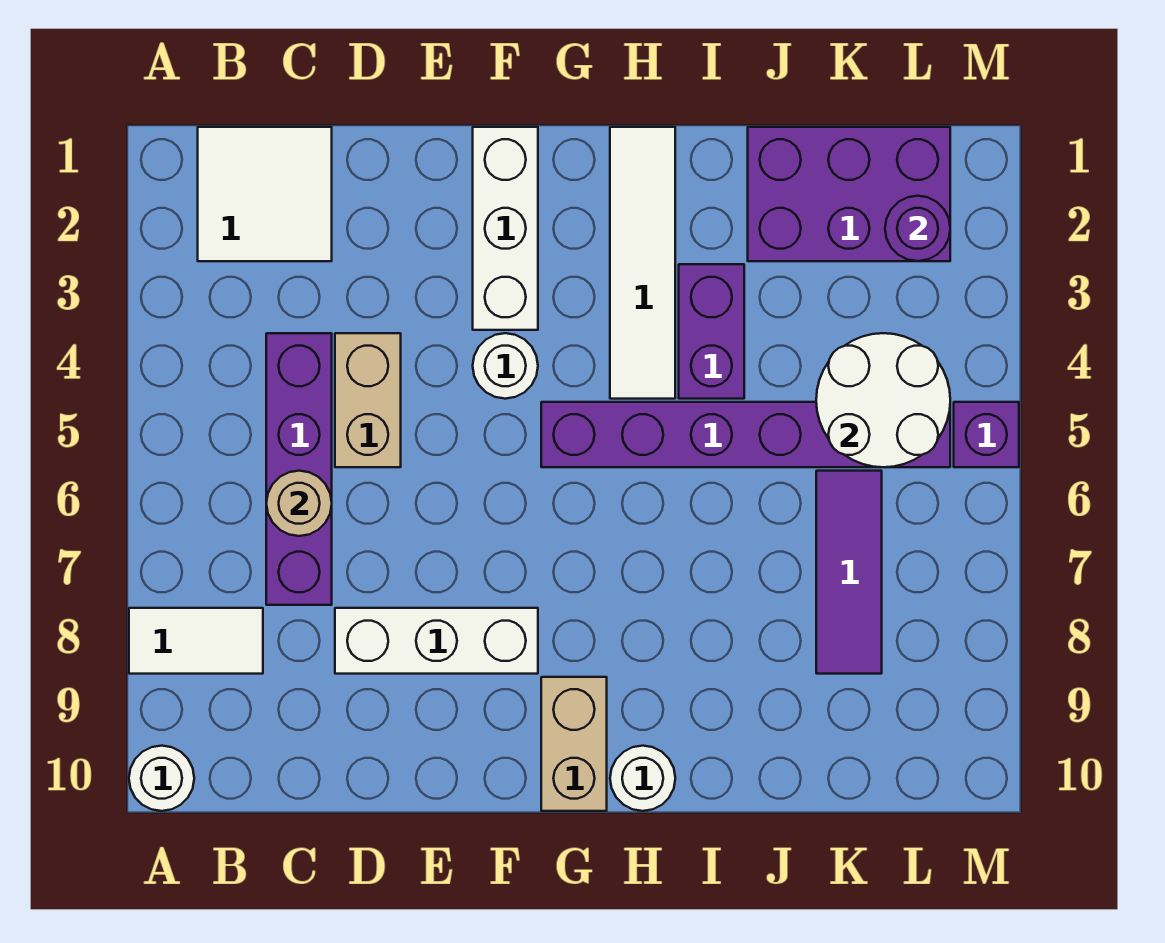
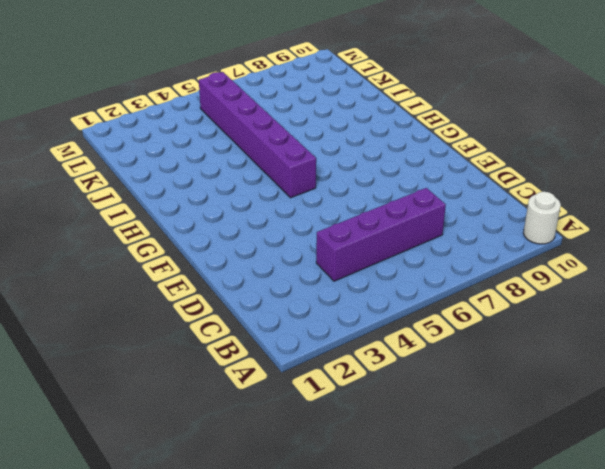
none -> white 1x2 tile [129,608,263,674]
none -> white 2x2 tile [198,127,332,261]
none -> tan 1x2 brick [335,333,401,467]

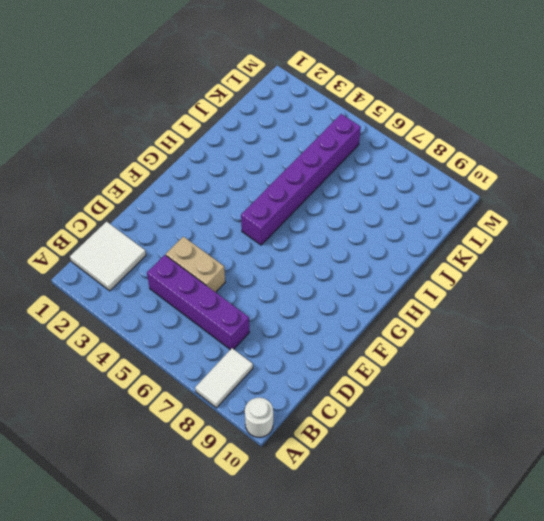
none -> white 1x3 brick [335,608,538,674]
none -> white 1x3 brick [473,127,538,330]
none -> white 1x1 round brick [473,333,538,399]

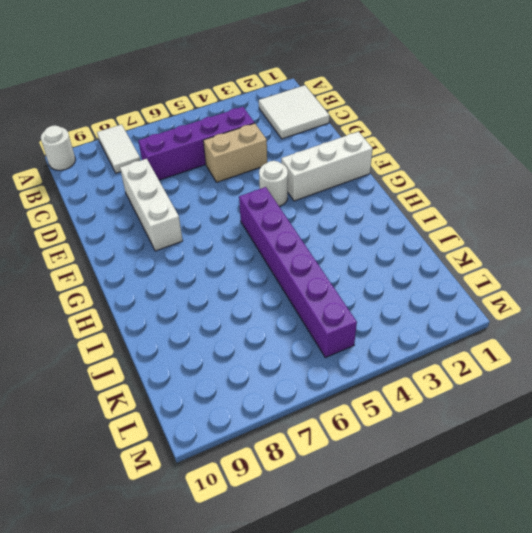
none -> tan 1x2 brick [541,677,607,811]
none -> white 1x4 tile [610,127,675,399]
none -> white 1x1 round brick [610,746,675,811]

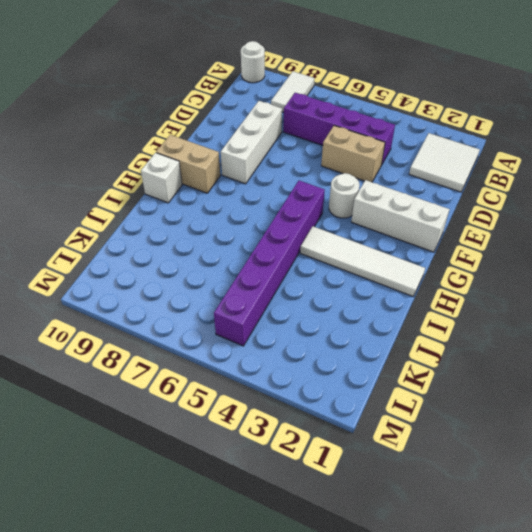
white 1x1 brick [141,153,182,203] -> white 1x1 round brick [610,746,675,811]
none -> purple 1x2 brick [679,264,744,399]
none -> purple 2x3 brick [748,127,950,261]
none -> purple 1x3 tile [816,471,882,674]

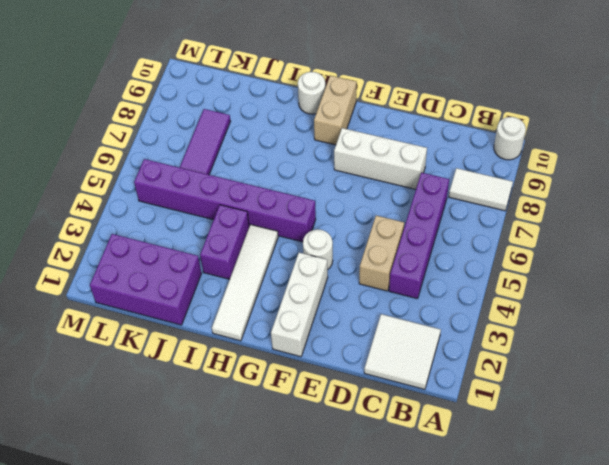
none -> purple 1x1 brick [954,402,1019,467]
none -> tan 1x1 round brick [266,471,332,536]
none -> white 2x2 round brick [816,333,950,467]

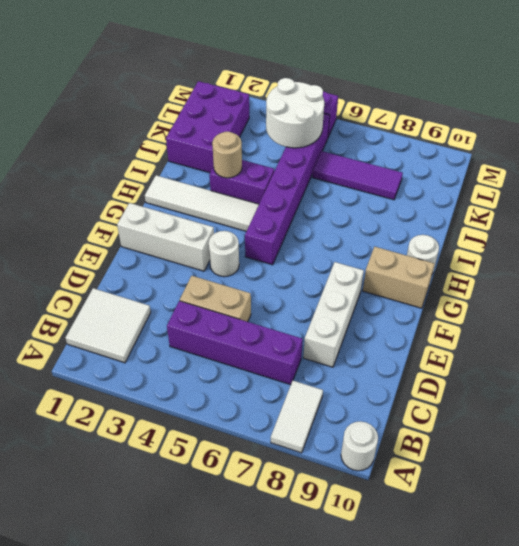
tan 1x1 round brick [212,132,242,178] -> tan 1x1 round brick moved to [266,471,332,536]
none -> purple 1x1 round brick [885,196,950,261]

